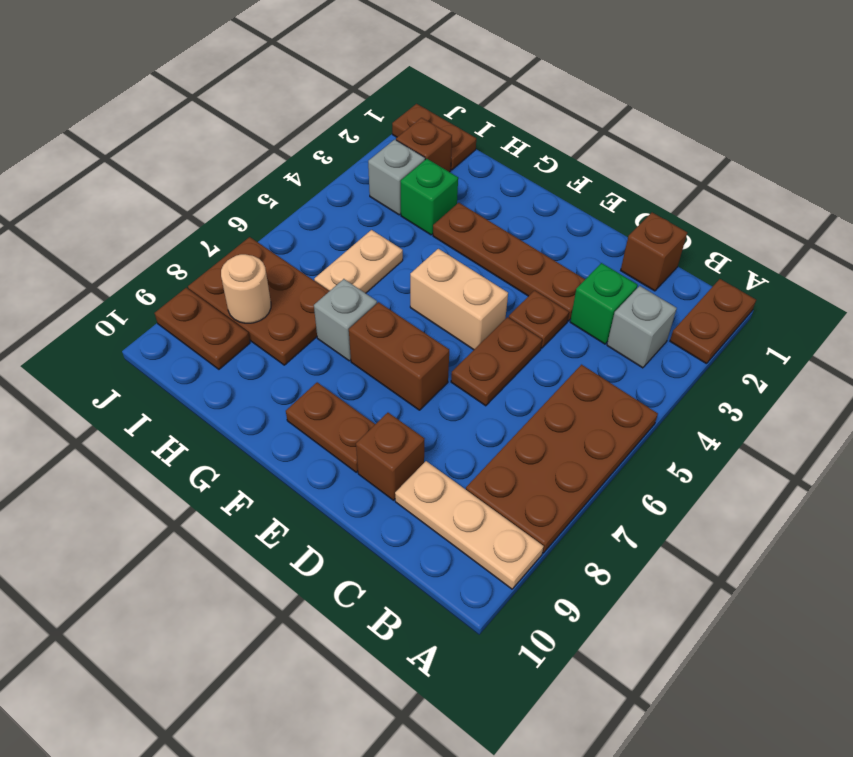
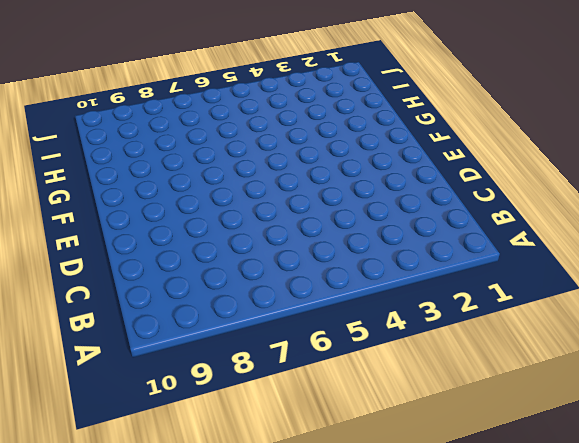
none -> brown 1x2 plate [670,279,756,364]
none -> brown 2x4 plate [466,365,658,553]
none -> tan 1x3 plate [395,461,544,589]

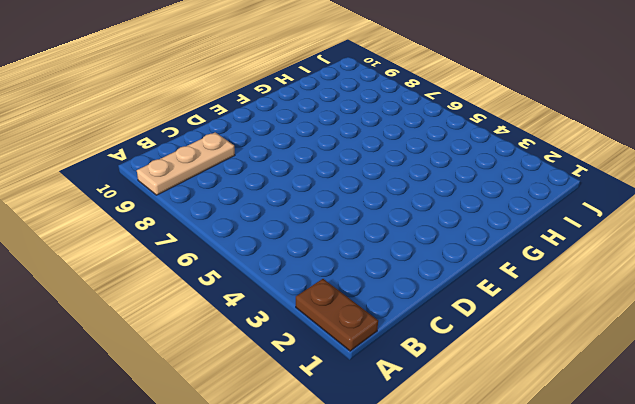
none -> brown 2x4 plate [466,365,658,553]
none -> grey 1x1 brick [607,286,677,368]
none -> brown 1x1 brick [621,213,687,291]

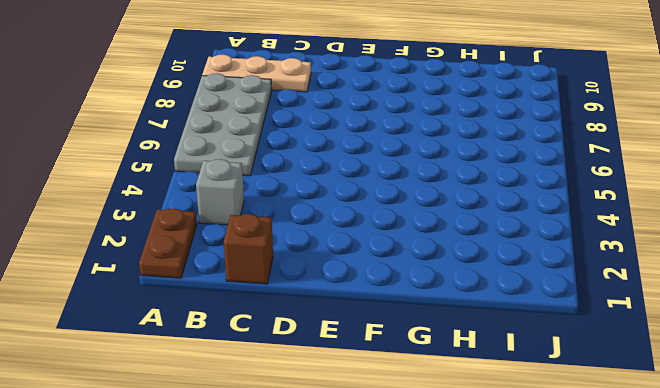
grey 2x4 plate [174,73,272,176] -> brown 2x4 plate [466,365,658,553]
none -> green 1x1 brick [570,263,638,344]
none -> brown 1x4 plate [433,203,585,321]
none -> brown 1x1 plate [509,290,569,348]

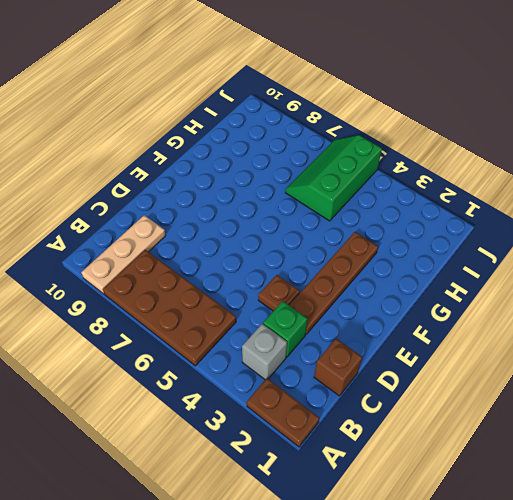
green 2x3 slope [285,135,382,221] -> tan 1x2 plate [314,230,403,293]
none -> brown 1x2 plate [451,317,542,406]
none -> brown 1x1 brick [356,413,424,500]
none -> tan 1x2 brick [410,249,508,350]

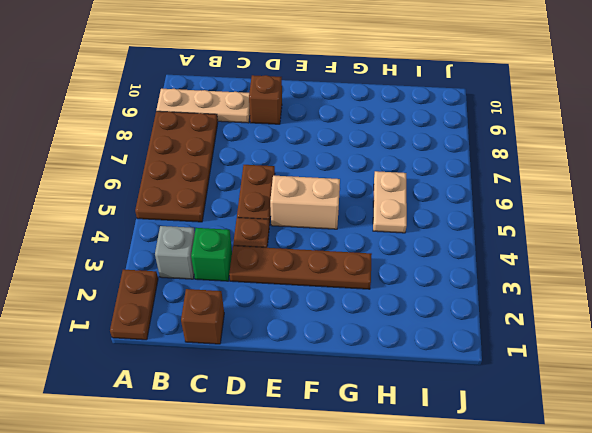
none -> brown 1x2 brick [349,302,449,410]
none -> brown 1x2 plate [286,382,375,472]
none -> grey 1x1 brick [314,279,377,361]

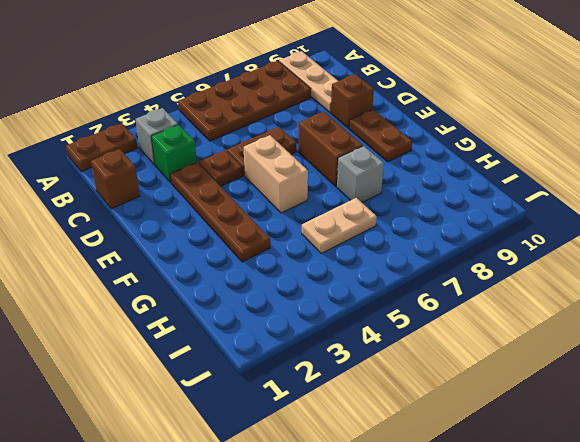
none -> green 1x1 brick [401,159,458,235]
none -> brown 2x3 plate [188,237,329,365]
none -> brown 1x2 plate [392,104,476,170]

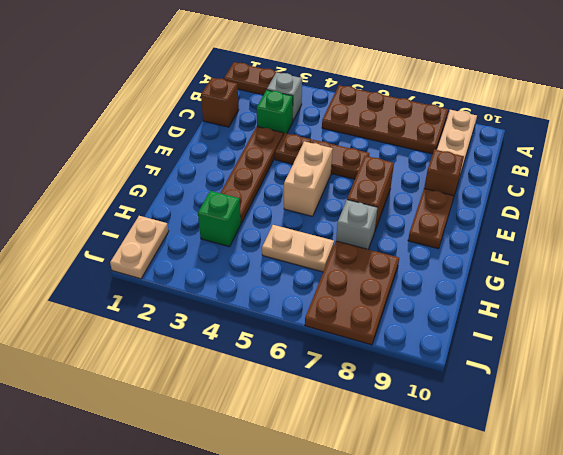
tan 1x2 plate [110,216,169,279] -> brown 1x2 plate [392,104,476,170]
none -> brown 1x1 brick [396,118,452,172]
none -> grey 1x1 brick [368,139,425,215]
none -> brown 1x2 plate [155,288,250,369]

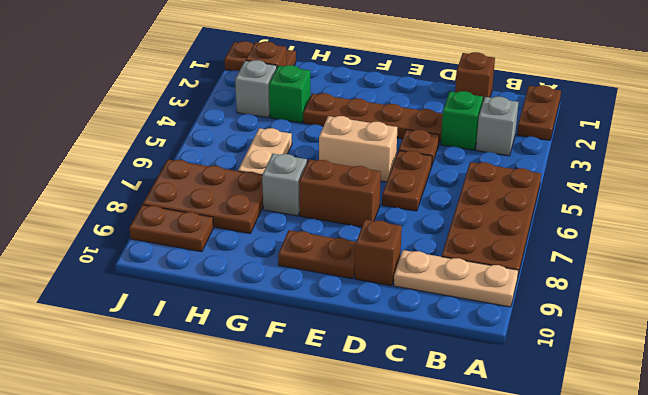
none -> tan 1x1 round brick [221,254,271,323]

